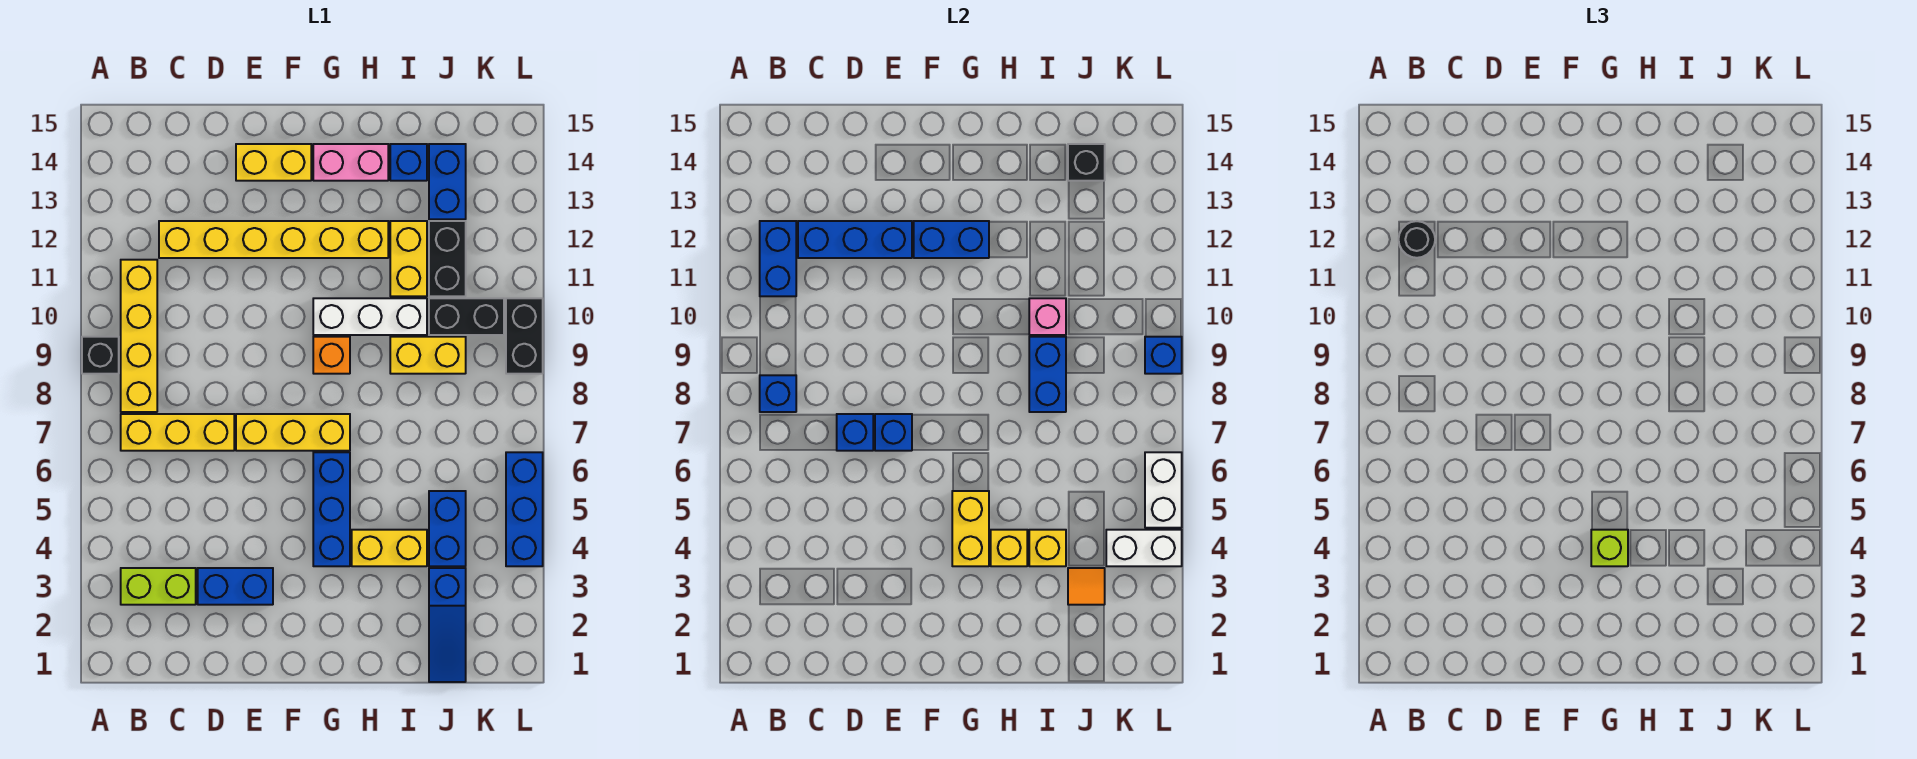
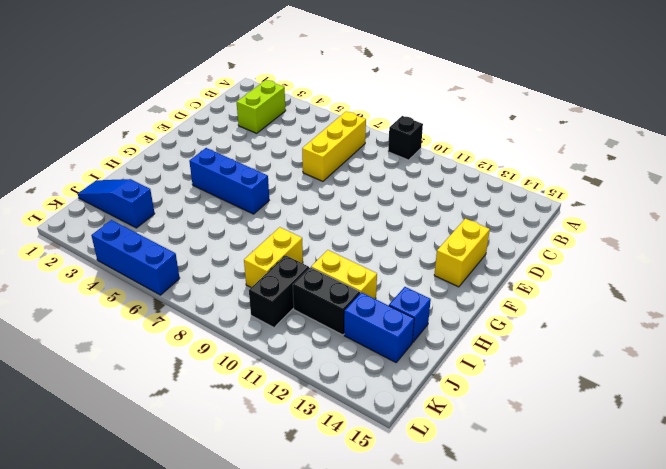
none -> yellow 1x4 brick [121,260,157,412]
none -> yellow 1x6 brick [159,221,388,258]
none -> blue 1x2 brick [198,568,273,605]
none -> yellow 1x3 brick [236,414,350,451]

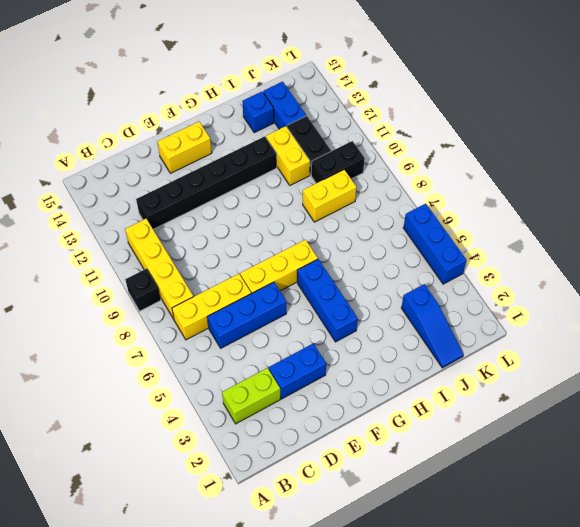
blue 1x3 brick [207,282,286,348] -> blue 1x3 brick moved to [798,221,912,258]
black 1x6 brick [136,136,277,229] -> yellow 1x6 brick [159,221,388,258]
none -> orange 1x1 brick [313,337,350,374]
none -> white 1x3 brick [313,298,427,335]
none -> pink 1x2 brick [313,144,388,181]
none -> yellow 1x2 brick [352,530,427,566]

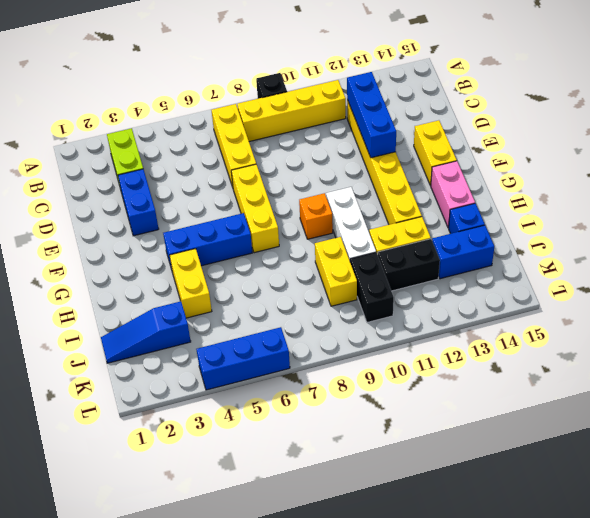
none -> blue 1x2 brick [429,491,466,566]
none -> black 1x2 brick [506,298,543,374]
none -> blue 1x1 brick [760,375,796,412]
none -> blue 1x2 brick [760,221,796,296]

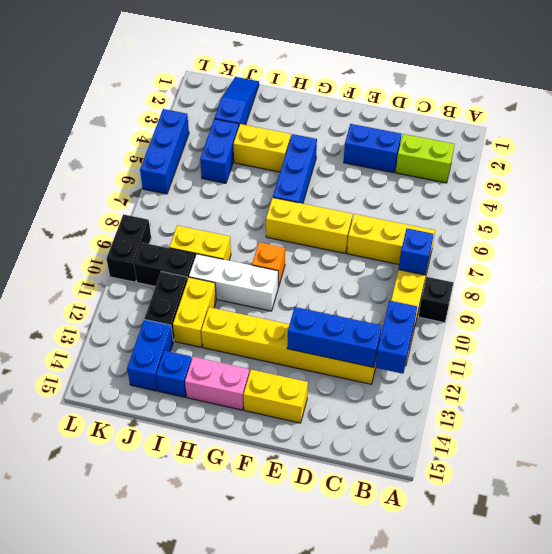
none -> blue 1x1 brick [837,414,873,451]
none -> blue 1x1 brick [875,414,912,451]
none -> blue 1x2 brick [914,221,989,258]
none -> yellow 1x2 brick [952,491,989,566]

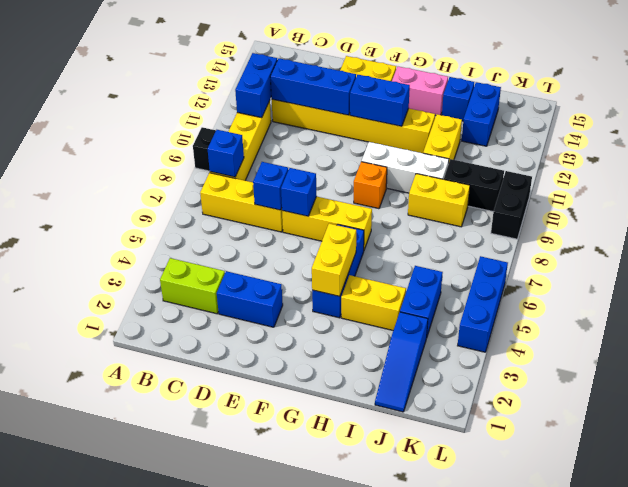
none -> black 1x2 brick [429,221,466,296]
none -> yellow 1x1 brick [991,530,1027,566]
none -> yellow 1x1 brick [1029,530,1066,566]
none -> blue 1x2 brick [1029,337,1066,412]

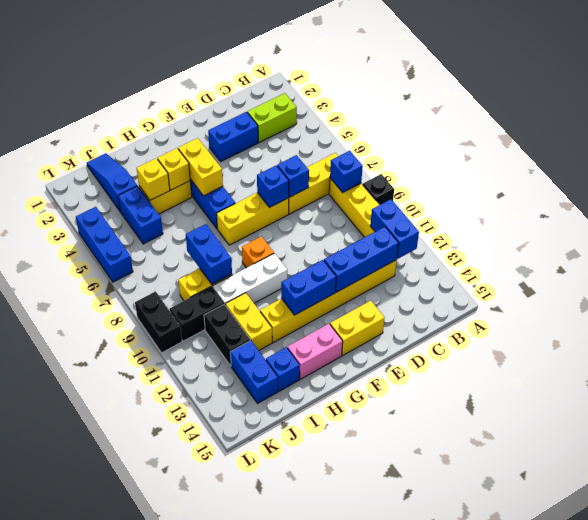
none -> pink 1x1 brick [1029,298,1066,335]
none -> orange 1x1 tile [1068,568,1105,605]
none -> black 1x1 brick [1068,144,1105,181]
none -> white 1x2 brick [1106,530,1182,566]

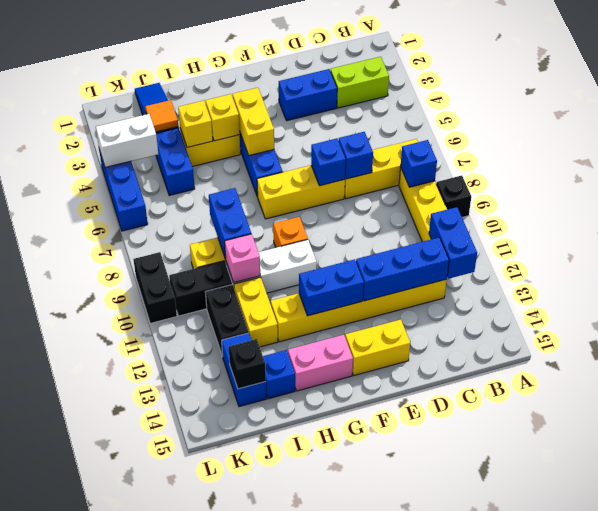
none -> white 1x2 brick [1145,452,1182,528]
none -> blue 1x1 brick [1145,337,1182,374]
none -> black 1x1 round brick [1399,221,1435,258]
none -> lime 1x1 brick [1591,530,1628,566]

